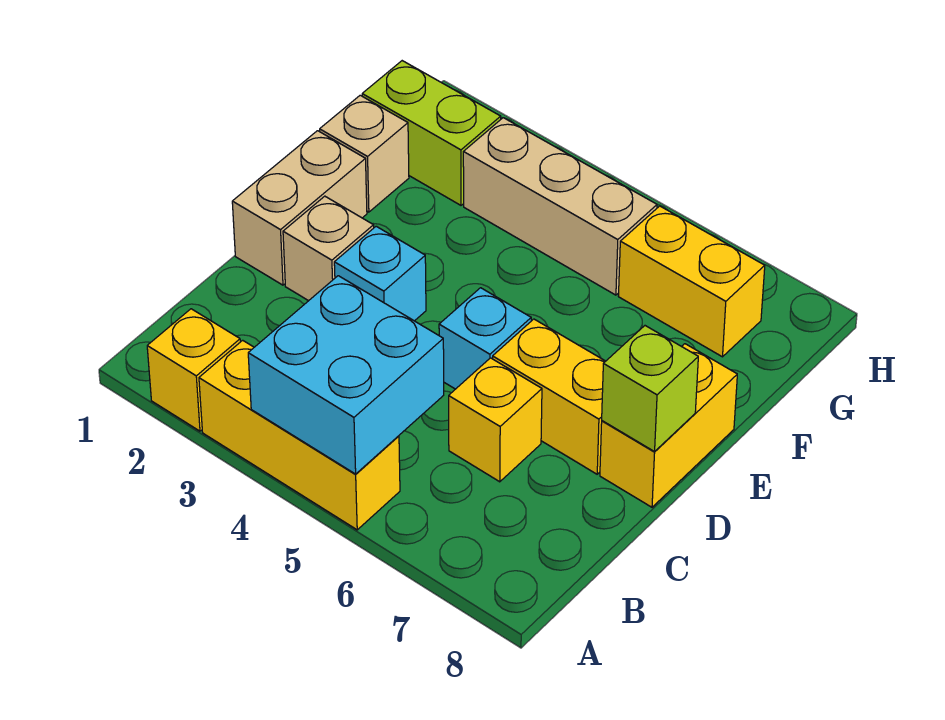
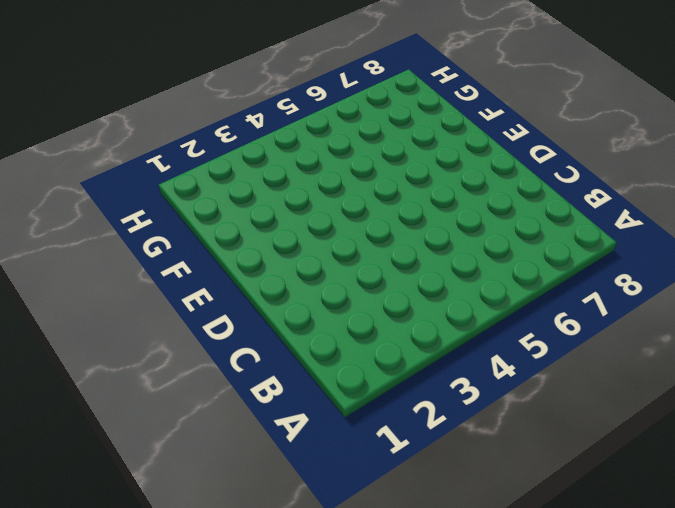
none -> yellow 1x1 brick [147,309,240,431]
none -> yellow 1x3 brick [199,340,400,530]
none -> yellow 1x1 brick [449,358,542,482]

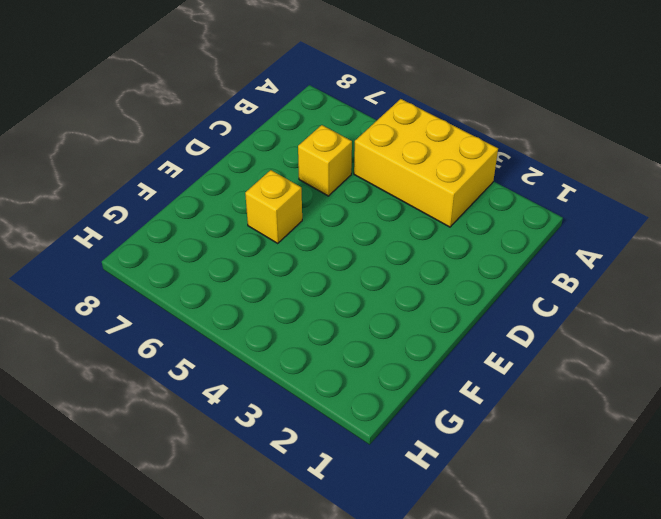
yellow 2x3 brick [354,99,498,227] -> yellow 1x3 brick [199,340,400,530]
yellow 1x1 brick [245,170,302,243] -> yellow 1x1 brick moved to [147,309,240,431]
none -> tan 1x2 brick [232,131,367,285]
none -> tan 1x1 brick [283,196,374,301]
none -> cyan 1x1 brick [334,226,426,321]

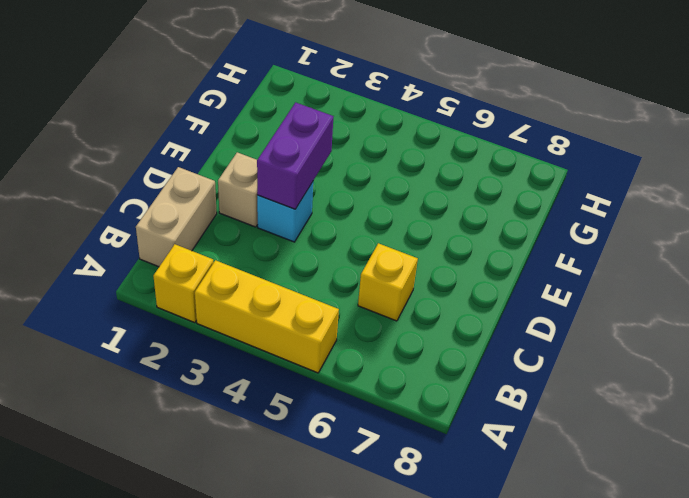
tan 1x2 brick [136,167,217,267] -> tan 1x2 brick moved to [232,131,367,285]
purple 1x2 brick [257,102,334,209] -> none
none -> cyan 1x1 brick [439,288,531,389]
none -> yellow 1x2 brick [493,319,605,474]
none -> yellow 1x2 brick [600,344,737,507]

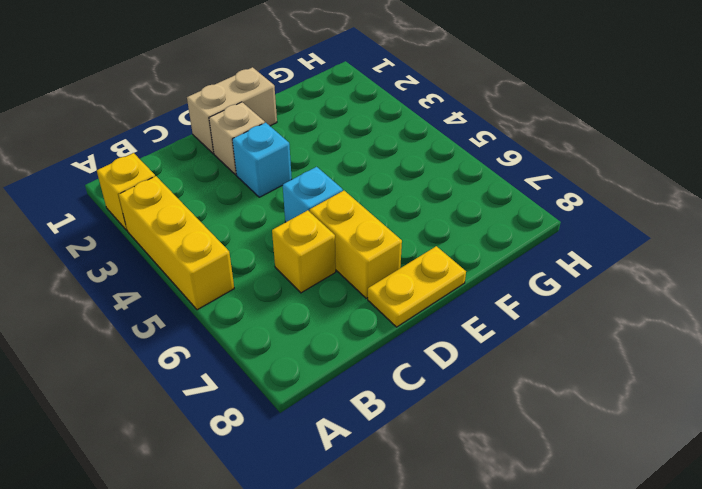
yellow 1x2 plate [368,246,466,327] -> yellow 1x2 brick [600,344,737,507]
none -> tan 1x1 brick [320,95,409,212]
none -> lime 1x2 brick [362,61,501,205]
none -> tan 1x3 brick [463,118,657,295]

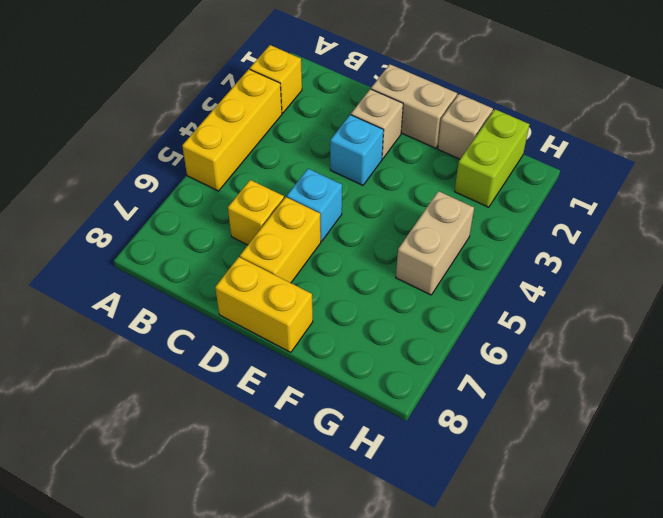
tan 1x2 brick [396,191,474,295] -> tan 1x3 brick [463,118,657,295]
none -> yellow 1x2 brick [618,206,765,357]
none -> cyan 2x2 brick [248,276,444,474]
none -> lime 1x1 brick [602,326,698,452]

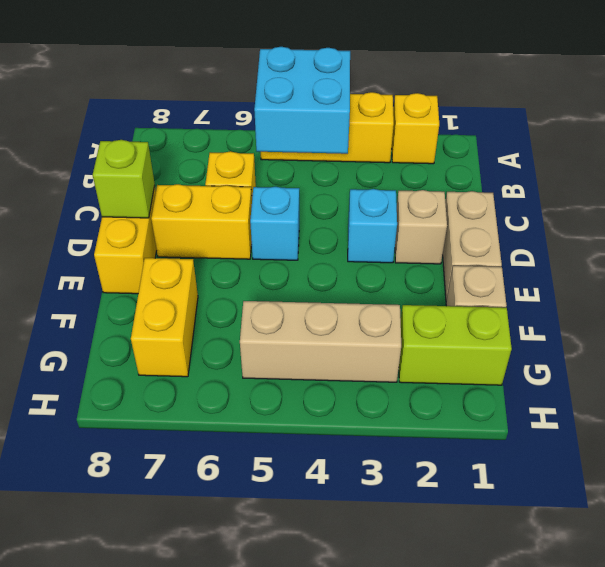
yellow 1x2 brick [131,258,198,377] -> yellow 1x2 brick turned to [618,206,765,357]

